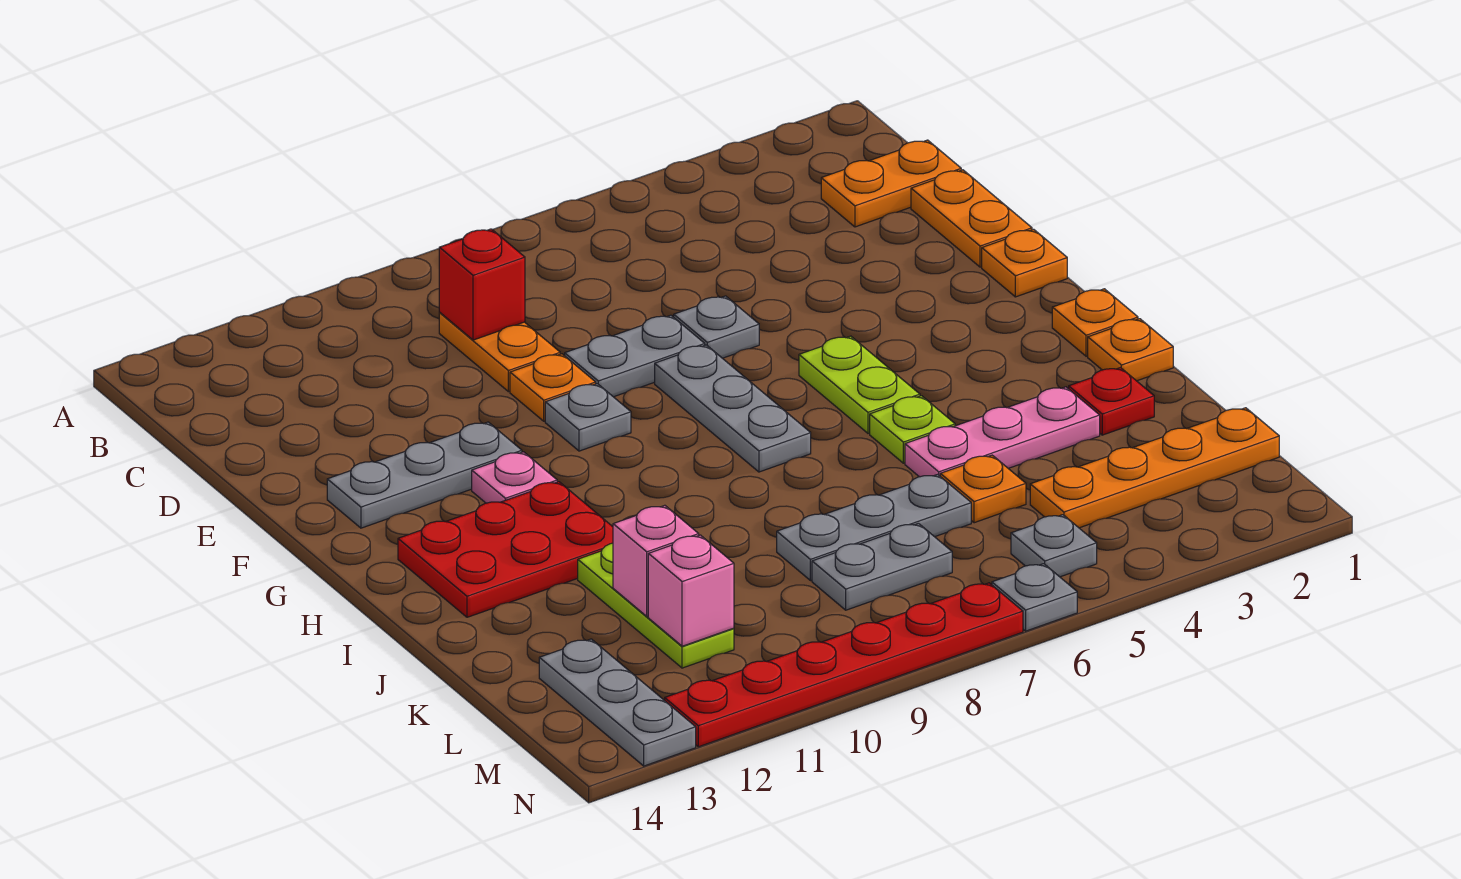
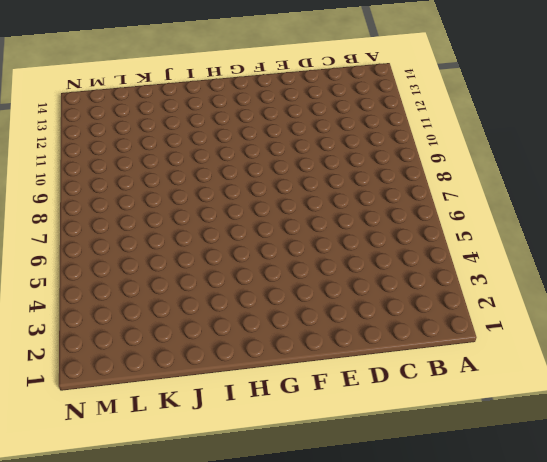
none -> orange 1x2 plate [821,140,961,227]
none -> orange 1x2 plate [439,313,560,392]
none -> orange 1x2 plate [911,170,1032,267]
none -> grey 1x1 plate [674,296,759,358]

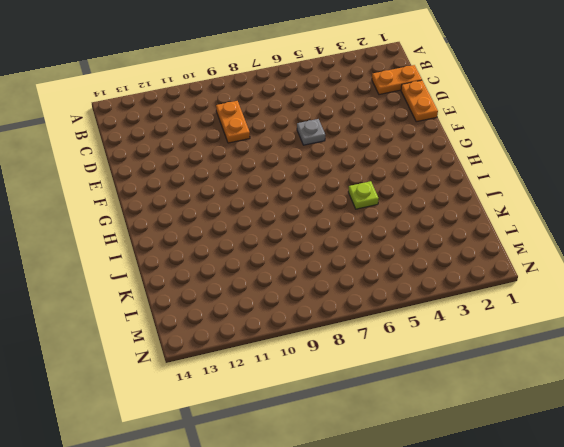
none -> grey 1x2 plate [565,315,705,397]
none -> orange 1x1 plate [510,354,596,421]
none -> orange 1x1 plate [982,229,1067,297]
none -> grey 1x3 plate [655,345,811,472]

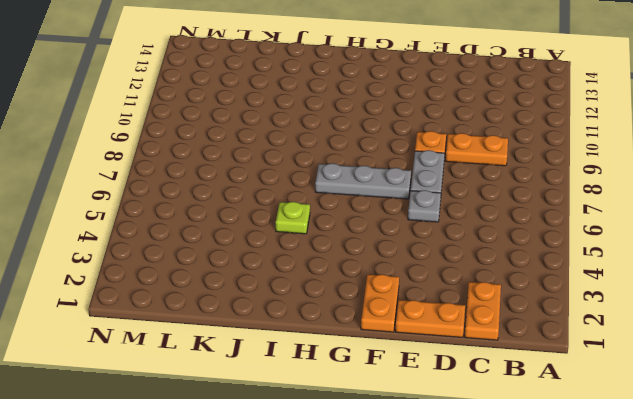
orange 1x2 plate [361,274,399,332] -> orange 1x1 plate [982,229,1067,297]
none -> grey 1x1 plate [545,384,631,451]
none -> grey 1x3 plate [327,422,522,528]
none -> lime 1x2 plate [799,336,920,433]
none -> pink 1x1 plate [472,452,557,503]

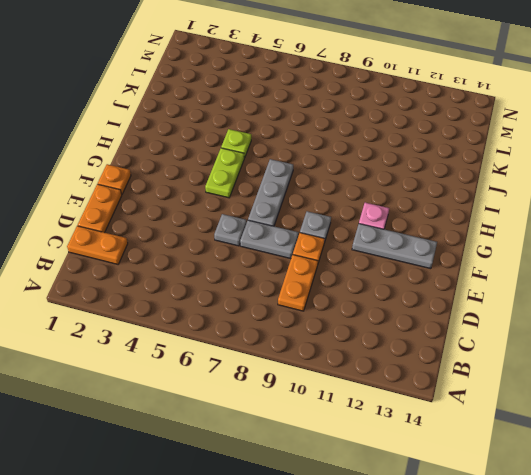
none -> orange 1x1 plate [1052,289,1138,356]
none -> red 2x3 plate [398,482,613,617]
none -> orange 1x1 plate [1088,319,1173,381]
none -> red 1x1 plate [1069,368,1154,435]

